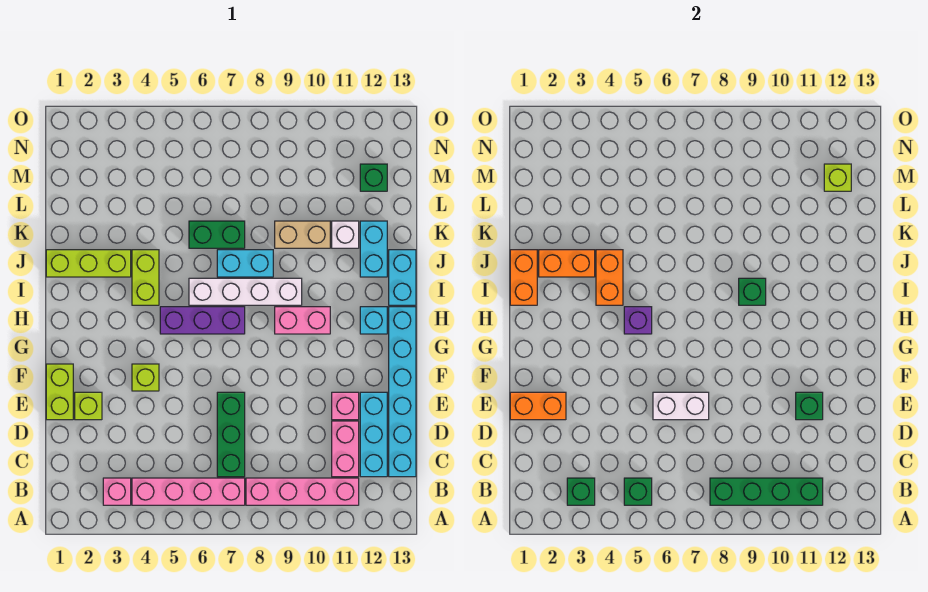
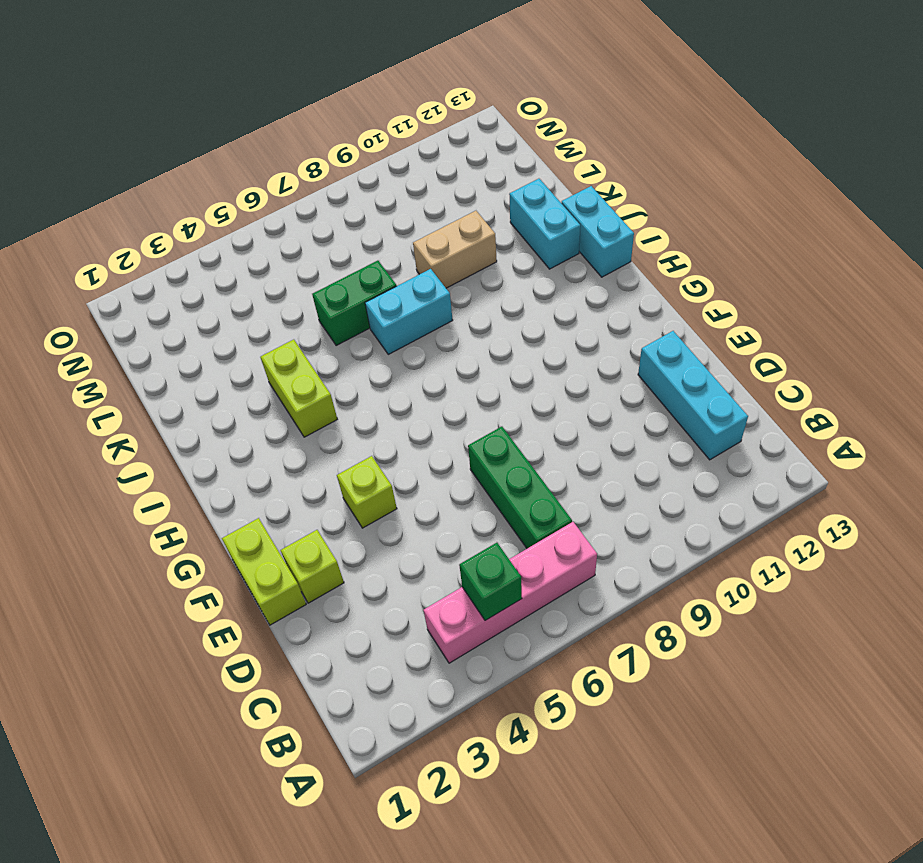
none -> pink 1x1 brick [103,478,131,505]
none -> pink 1x4 brick [246,478,359,505]
none -> pink 1x2 brick [332,421,359,477]
none -> cyan 1x6 brick [389,307,416,477]

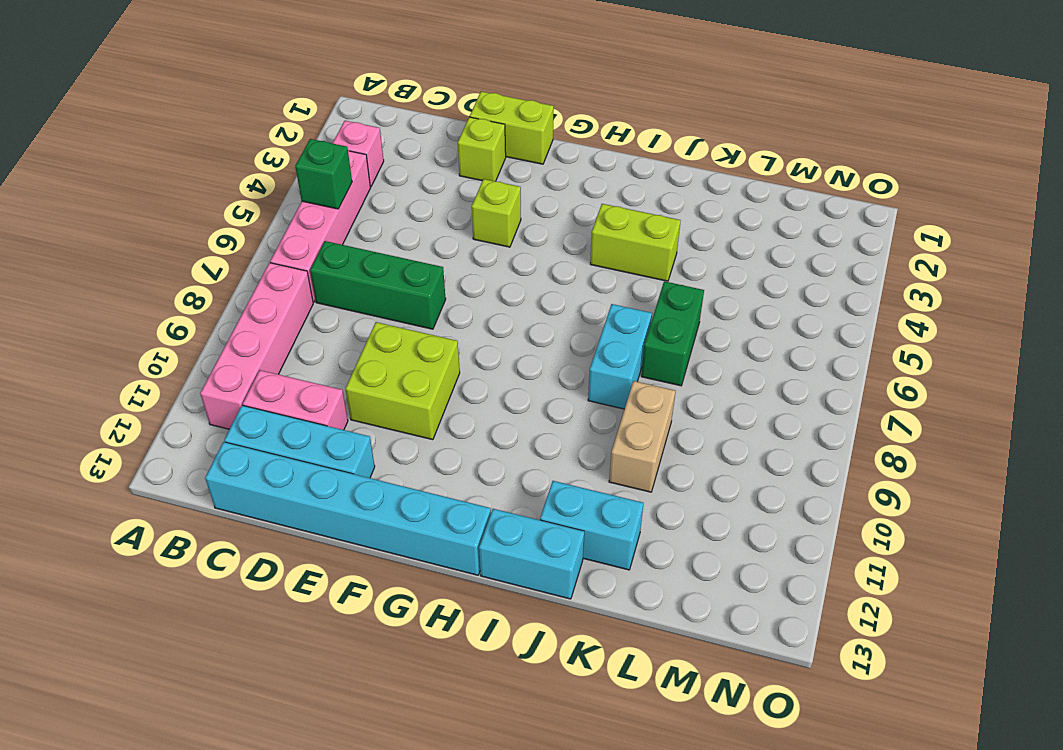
lime 2x2 brick [345,322,460,440] -> none
none -> pink 1x1 brick [332,392,359,420]
none -> purple 1x3 brick [160,307,245,334]
none -> pink 1x2 brick [275,307,330,334]
none -> cyan 1x1 brick [360,307,387,334]

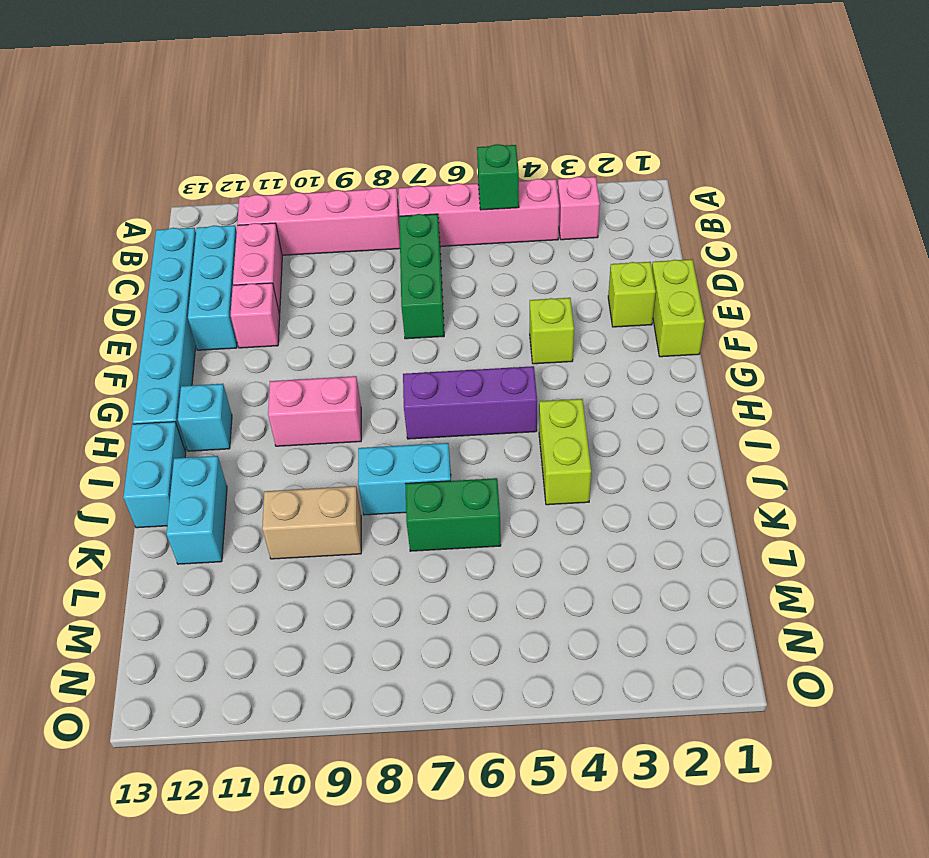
none -> white 1x4 brick [189,278,302,305]
none -> lime 1x3 brick [46,250,131,277]
none -> white 1x1 brick [332,221,359,248]
none -> green 1x1 brick [360,164,387,191]

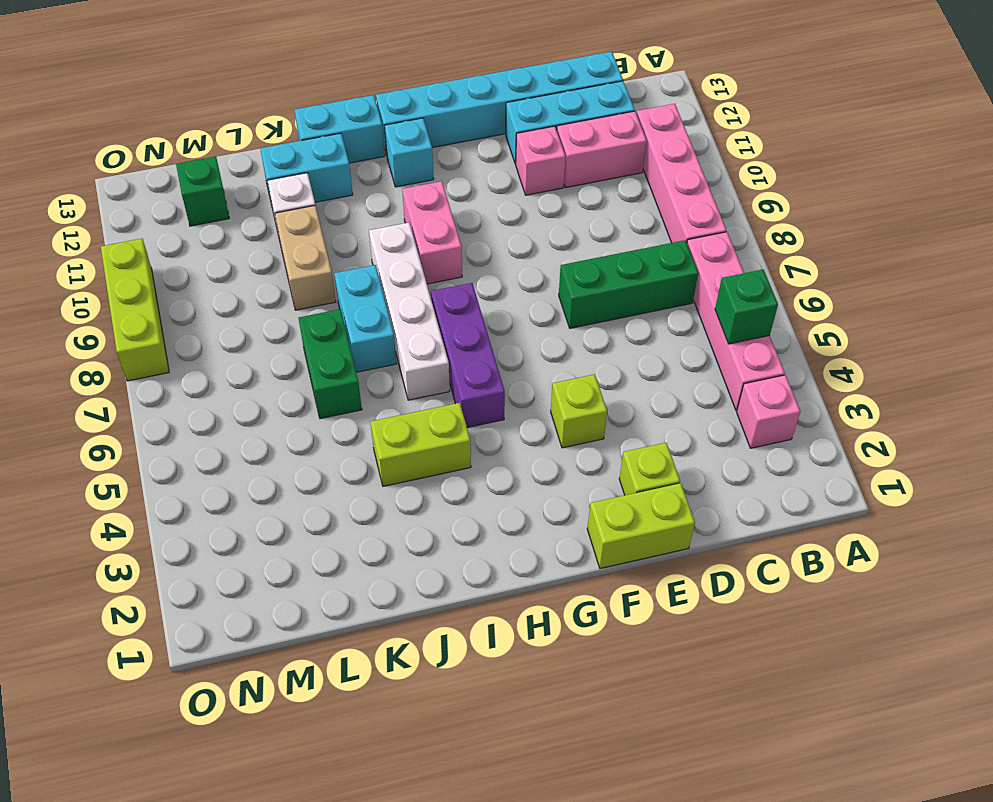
lime 1x3 brick [101,239,169,381] -> lime 1x3 brick moved to [46,250,131,277]
none -> green 1x1 brick [567,478,595,505]
none -> green 1x4 brick [710,478,823,505]
none -> orange 1x2 brick [510,392,566,420]
none -> white 1x2 brick [653,392,709,420]

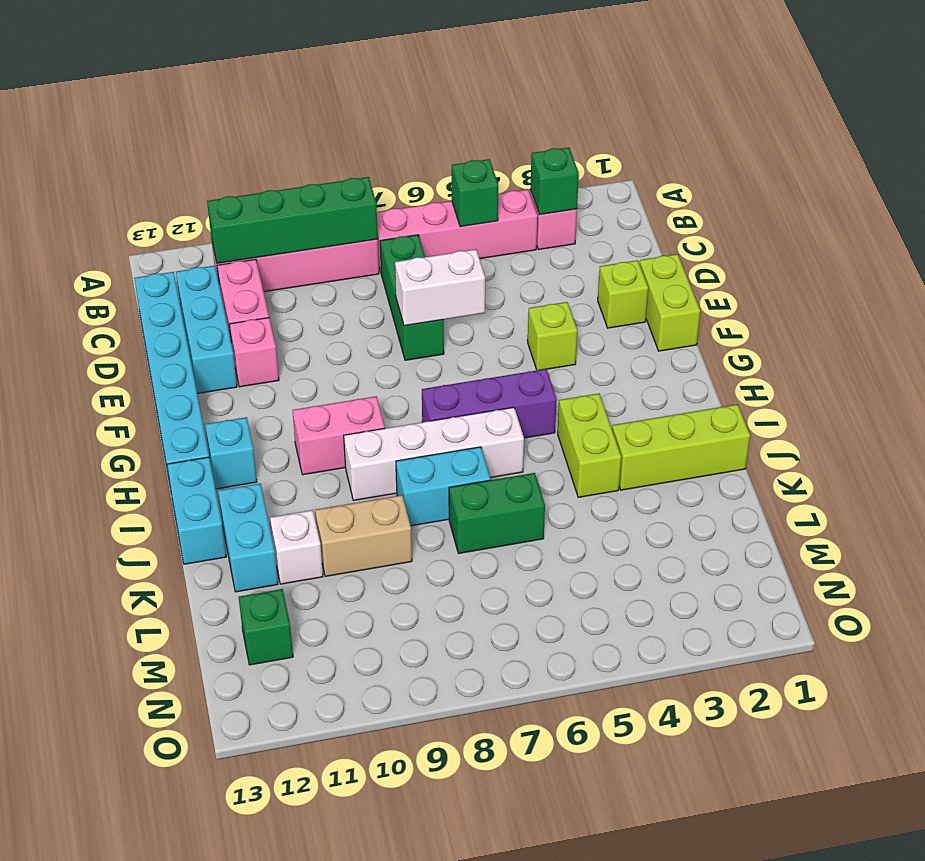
none -> orange 1x2 brick [510,392,566,420]
none -> green 1x1 brick [796,392,823,420]
none -> purple 1x1 brick [624,307,652,334]
none -> orange 1x2 brick [510,250,537,305]

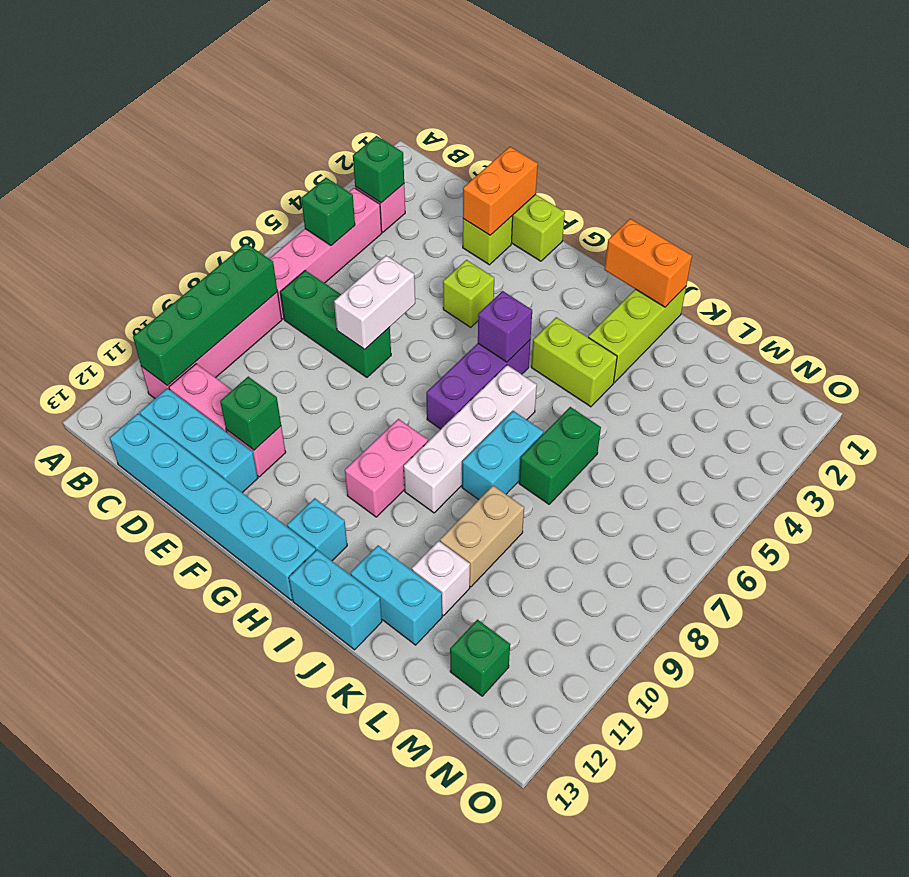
none -> orange 1x2 brick [596,250,623,305]
none -> green 1x1 brick [739,278,766,305]
none -> orange 1x2 brick [539,250,595,277]
none -> lime 1x1 brick [824,164,851,191]

